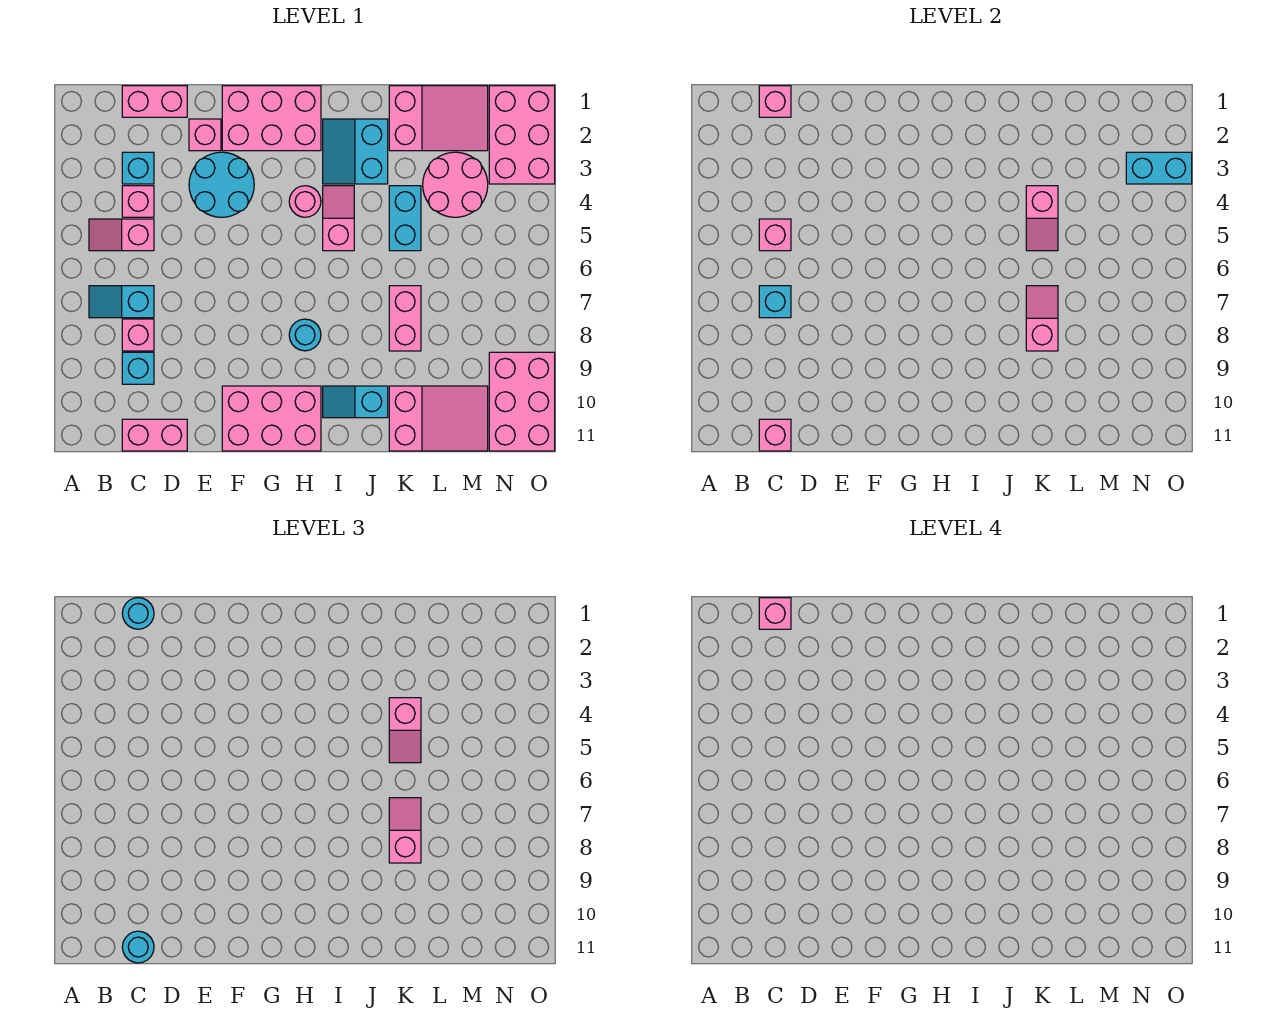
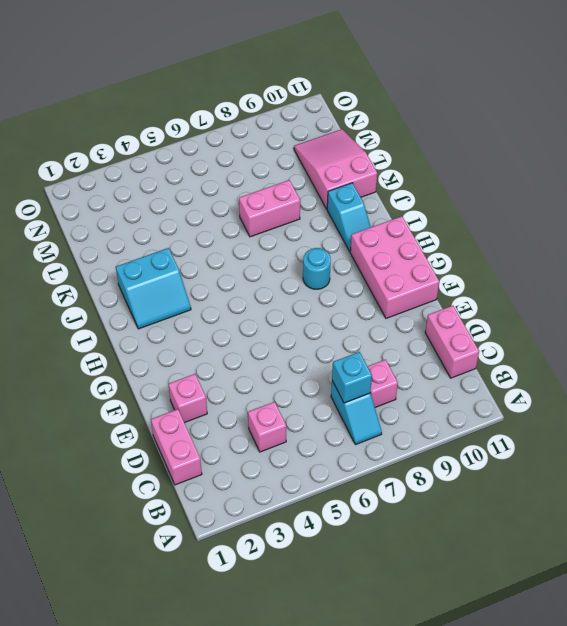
none -> pink 1x2 slope [89,219,154,251]
none -> cyan 1x1 brick [122,152,154,184]
none -> cyan 1x1 brick [122,352,154,384]
none -> cyan 2x2 round brick [189,152,254,217]

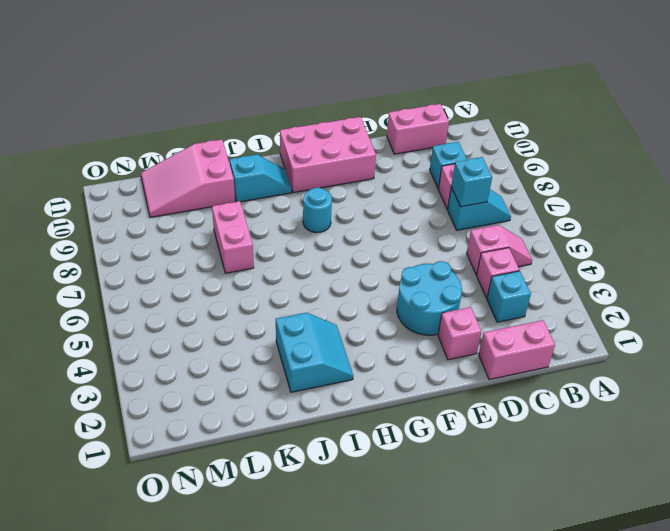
none -> pink 2x3 brick [222,86,321,151]
none -> pink 1x1 round brick [289,186,321,217]
none -> pink 1x2 slope [323,186,354,251]
none -> pink 2x3 slope [389,86,488,151]

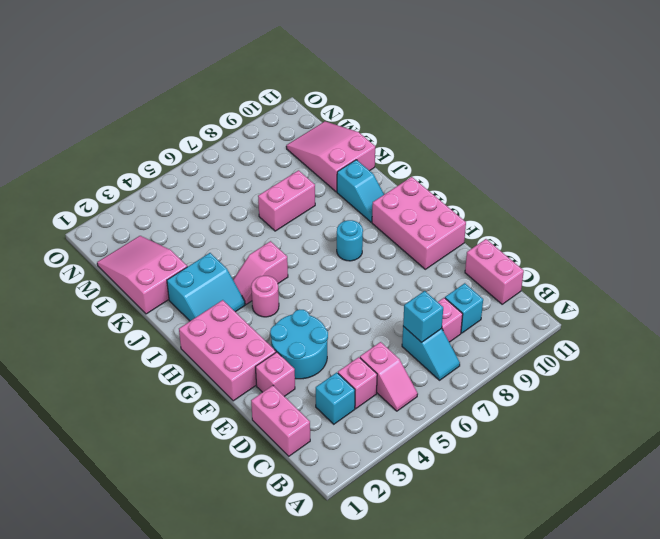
none -> cyan 1x2 brick [389,186,421,251]
none -> pink 2x2 round brick [423,152,488,217]
none -> pink 2x3 brick [489,86,555,184]
none -> pink 2x3 brick [489,352,555,451]

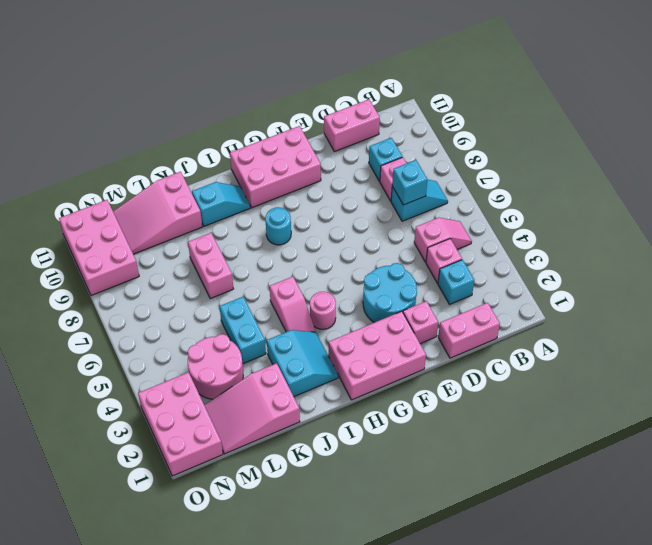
none -> pink 1x1 brick [759,86,791,117]
none -> pink 1x1 brick [759,219,791,251]
none -> pink 1x1 brick [759,419,791,451]
none -> pink 1x2 slope [1026,186,1058,251]

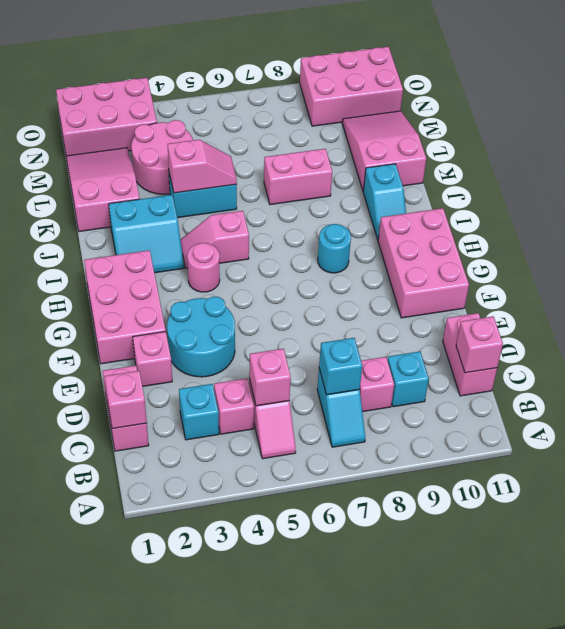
none -> pink 1x2 slope [1026,286,1058,351]
none -> cyan 1x2 brick [1126,152,1192,184]
none -> cyan 1x1 round brick [122,598,154,629]
none -> cyan 1x1 round brick [122,931,154,963]

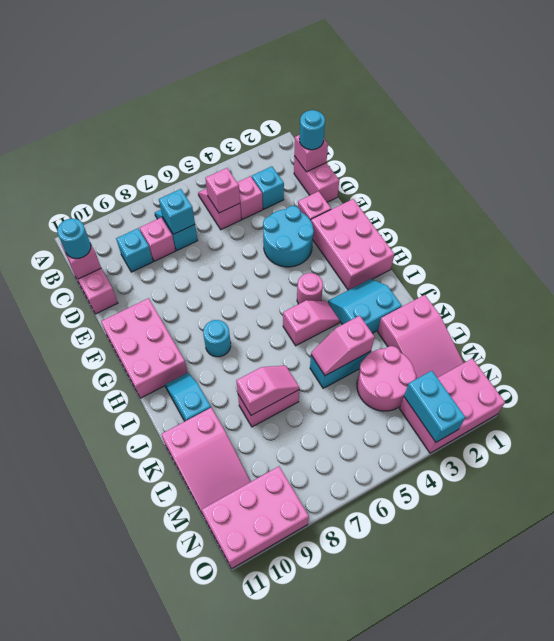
none -> pink 1x2 slope [389,698,421,763]
none -> pink 1x2 slope [389,798,421,863]
none -> pink 1x1 brick [759,598,791,629]

